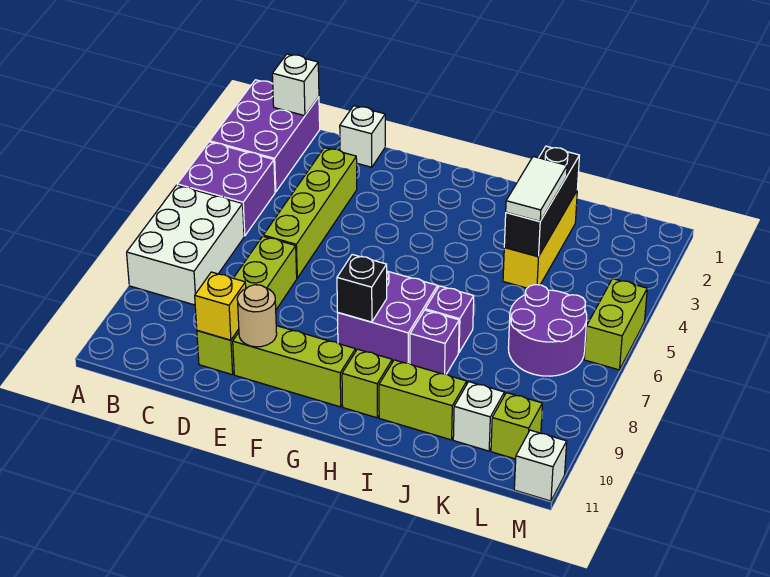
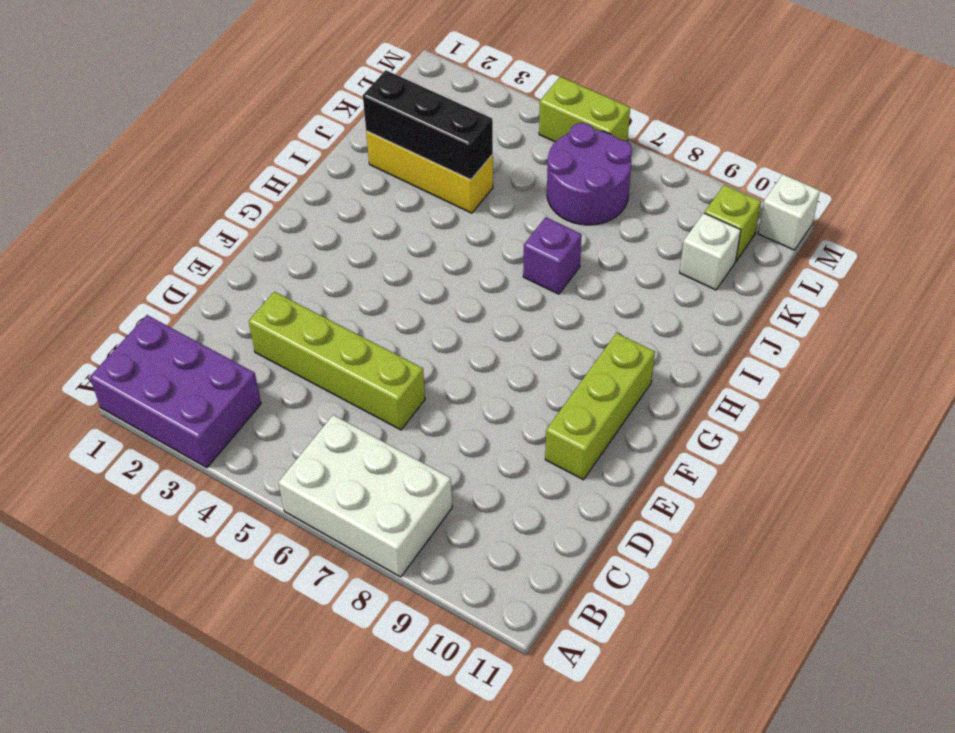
none -> purple 2x2 brick [177,142,275,236]
none -> white 1x1 brick [340,106,385,167]
none -> lime 1x4 brick [197,236,297,375]

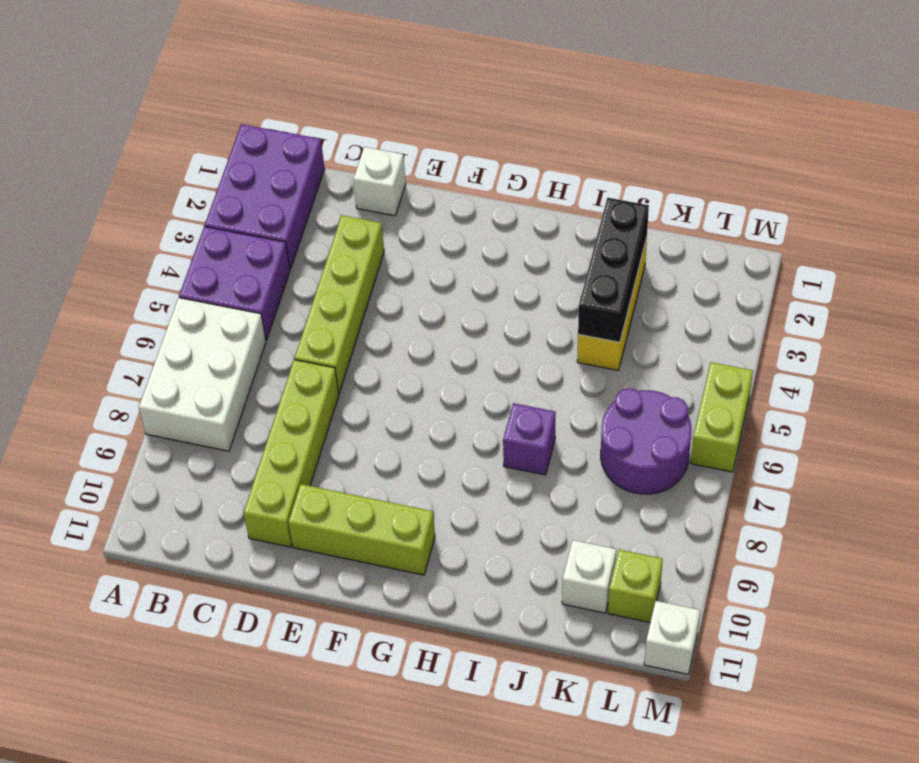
none -> purple 2x2 brick [338,271,438,364]
none -> lime 1x1 brick [342,349,392,418]
none -> purple 1x1 brick [410,310,459,374]

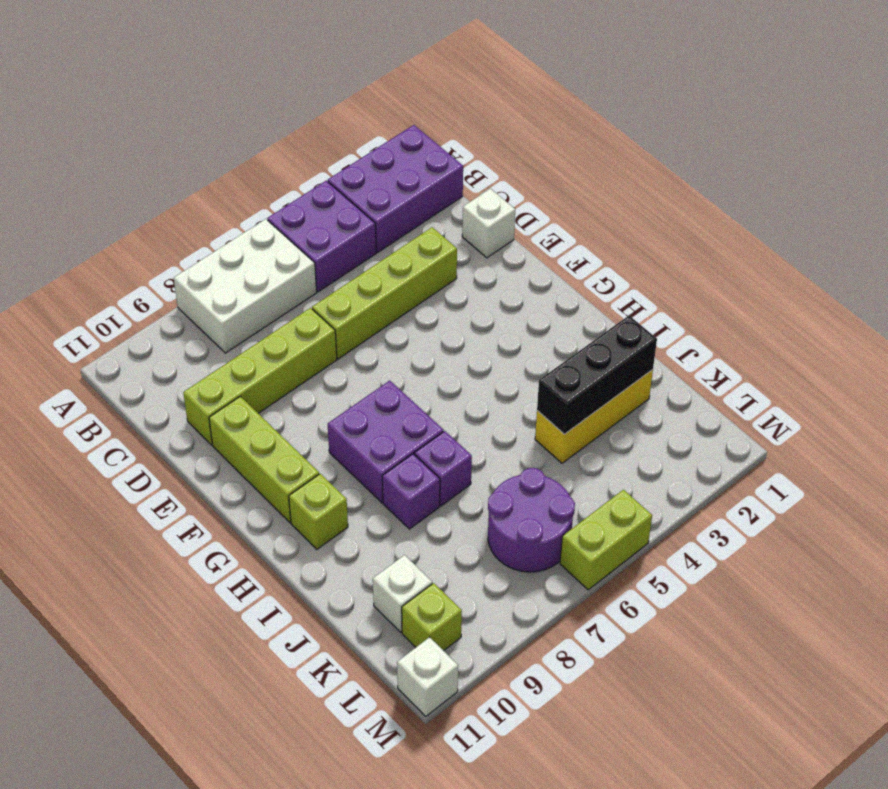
none -> lime 1x2 brick [379,360,467,440]
none -> white 1x1 brick [272,54,319,116]
none -> yellow 1x1 brick [195,272,246,340]

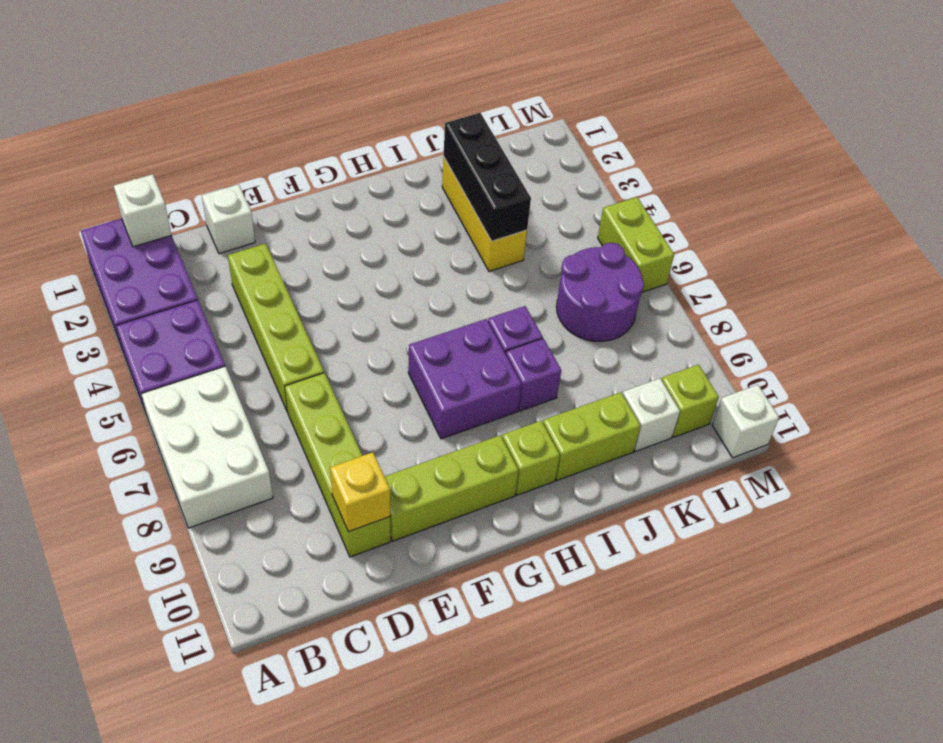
none -> tan 1x1 round brick [237,285,277,347]
none -> black 1x1 brick [337,255,387,322]
none -> white 1x2 tile [506,157,567,221]

